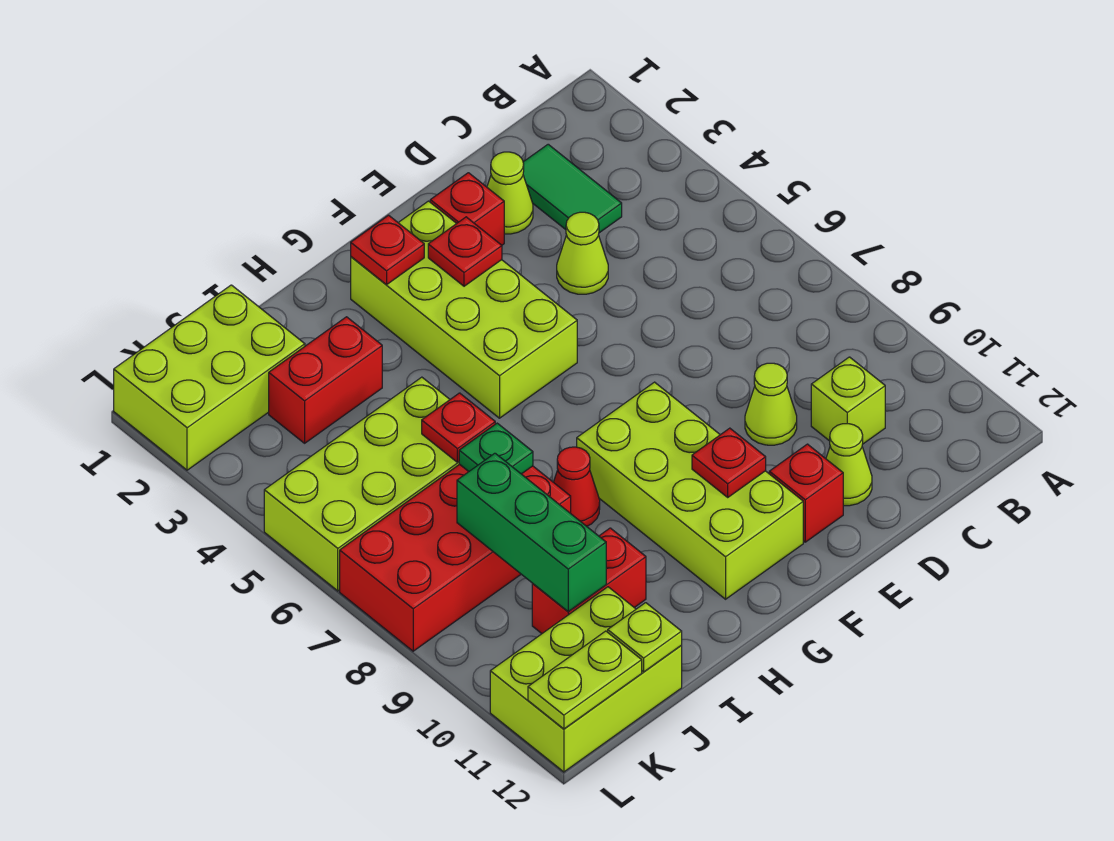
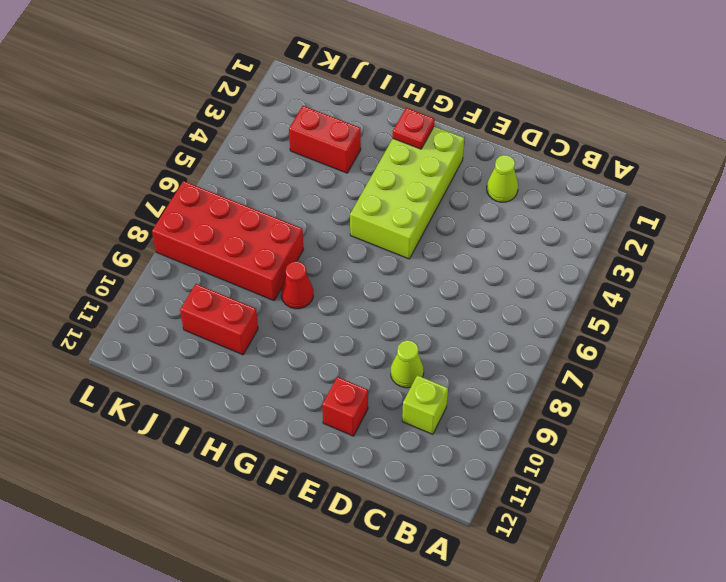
none -> green 1x2 tile [523,144,622,233]
none -> lime 1x1 cone [557,212,608,294]
none -> lime 1x1 cone [826,424,872,506]

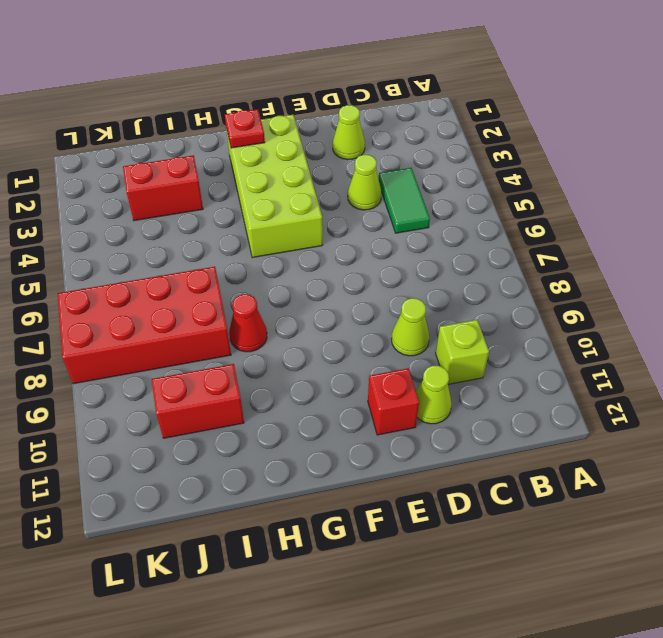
green 1x2 tile [379,168,430,233] -> green 1x2 tile moved to [523,144,622,233]
none -> red 1x1 brick [430,173,504,245]
none -> lime 2x4 brick [577,382,803,599]
none -> lime 2x4 brick [264,377,459,591]

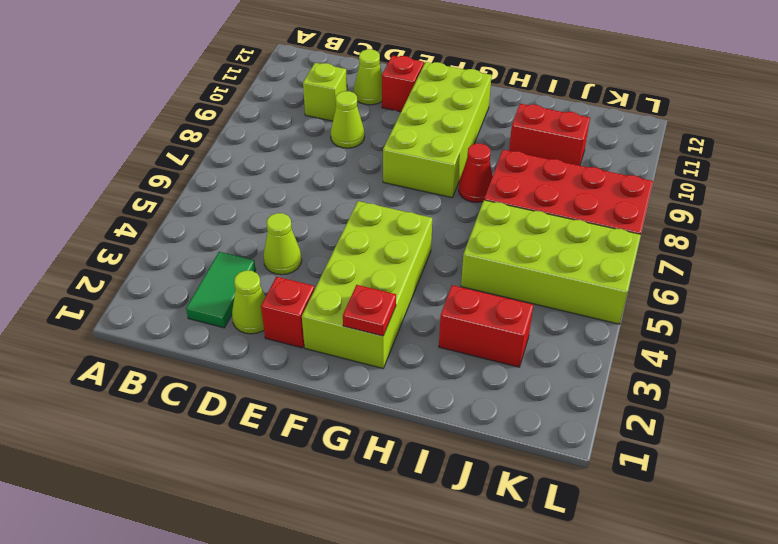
none -> lime 2x3 brick [114,285,305,470]
none -> lime 2x3 brick [490,587,682,772]
none -> red 1x1 plate [428,217,502,286]

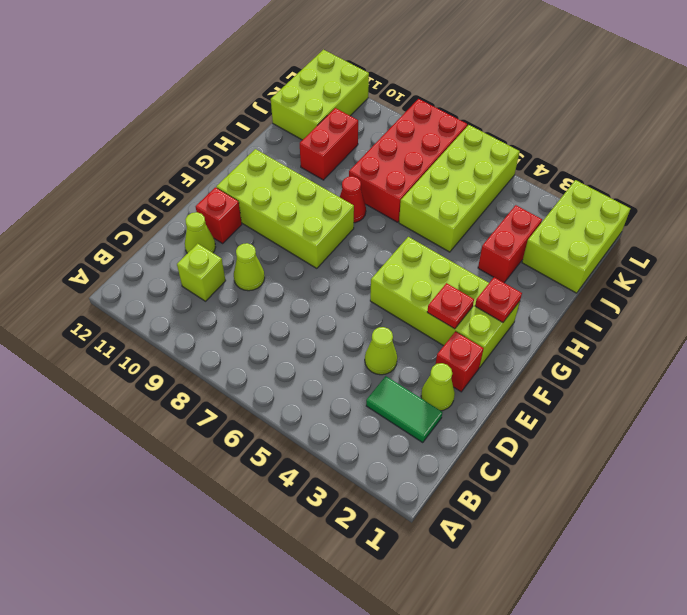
none -> red 1x1 plate [692,428,766,497]
none -> red 1x1 plate [422,393,495,462]
none -> green 1x1 plate [459,423,533,474]

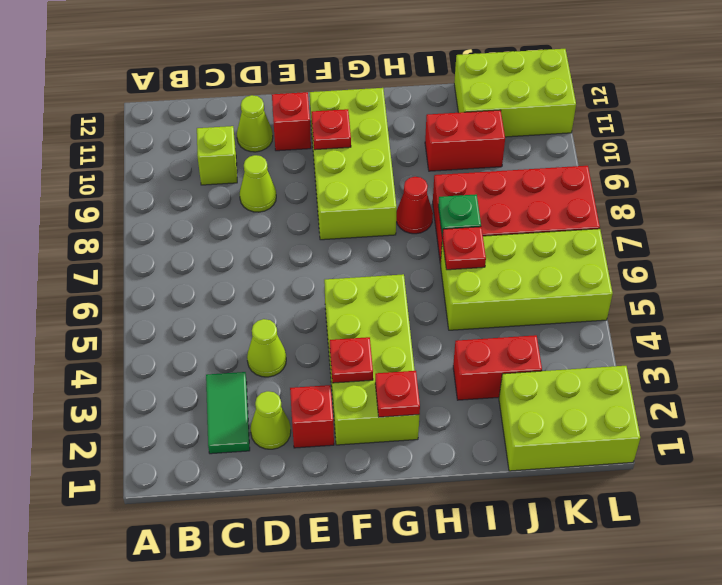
none -> green 1x3 brick [457,453,606,611]
none -> lime 1x1 plate [608,603,682,672]
none -> lime 1x2 plate [528,631,642,729]

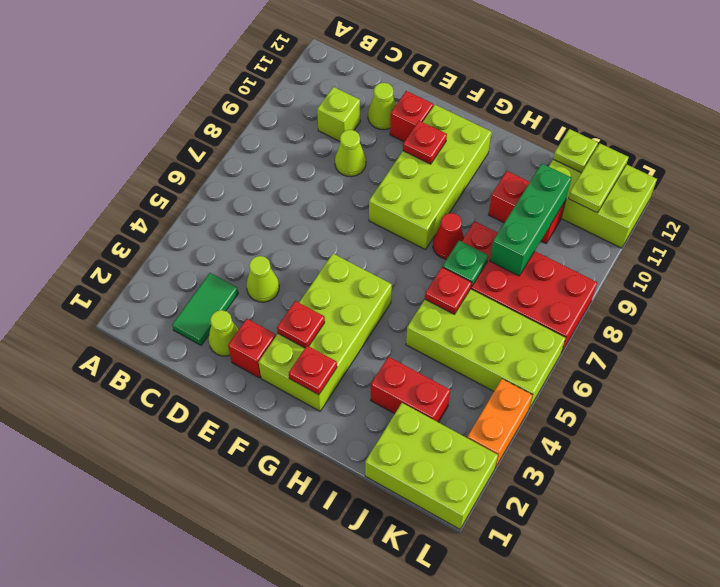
lime 1x2 plate [568,144,629,213] -> lime 1x2 plate turned to [528,631,642,729]
orange 1x2 brick [467,379,533,468] -> none

